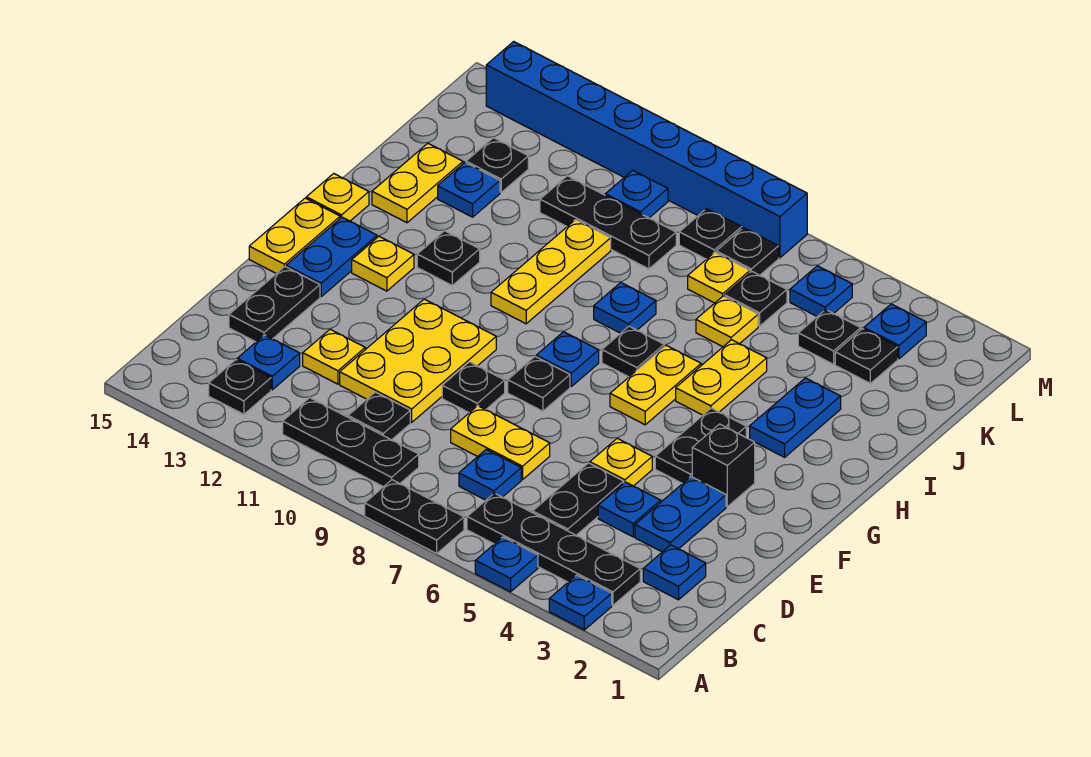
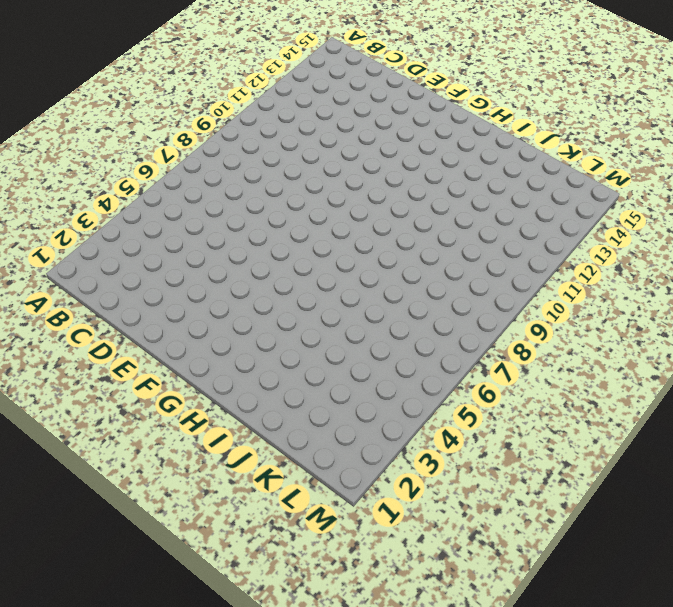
none -> blue 1x1 plate [549,575,612,630]
none -> blue 1x1 plate [475,537,538,592]
none -> black 1x2 plate [365,480,464,553]
none -> black 1x4 plate [467,493,640,605]

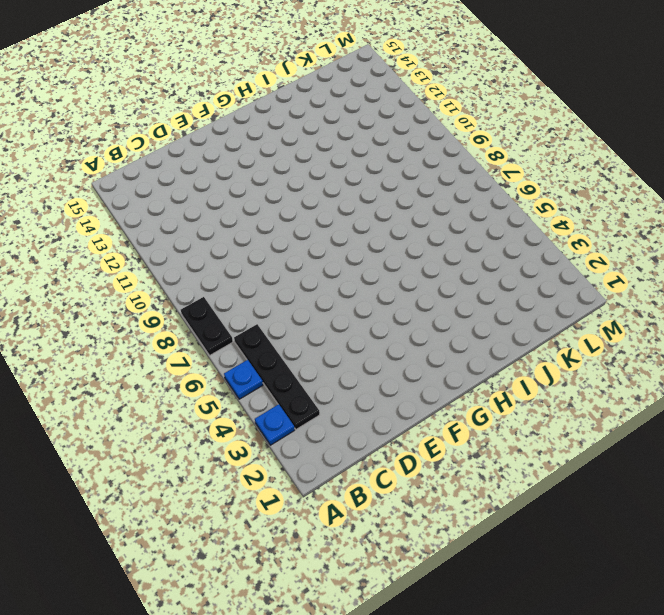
none -> black 1x3 plate [283,398,419,487]
none -> black 1x1 plate [209,360,271,414]
none -> blue 1x1 plate [643,545,706,600]
none -> black 1x2 plate [533,463,624,535]

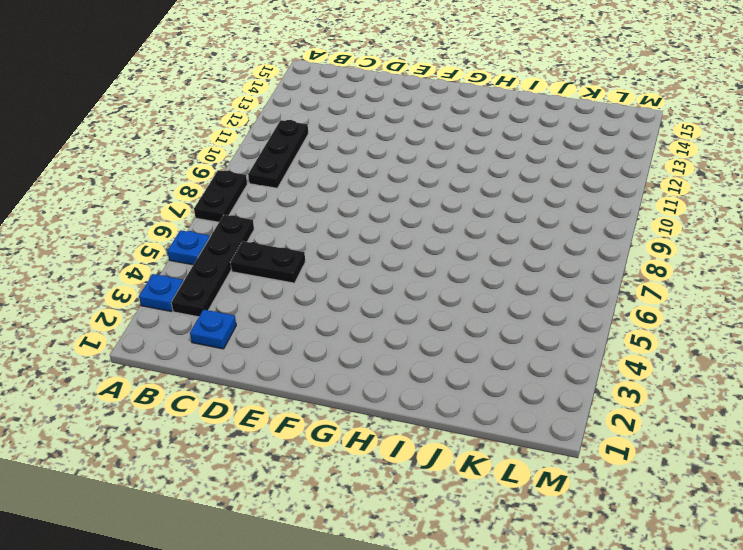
none -> black 1x1 plate [209,360,271,414]
none -> blue 1x1 plate [459,450,521,500]
none -> black 1x1 plate [348,392,410,440]
none -> blue 1x1 plate [237,335,300,390]

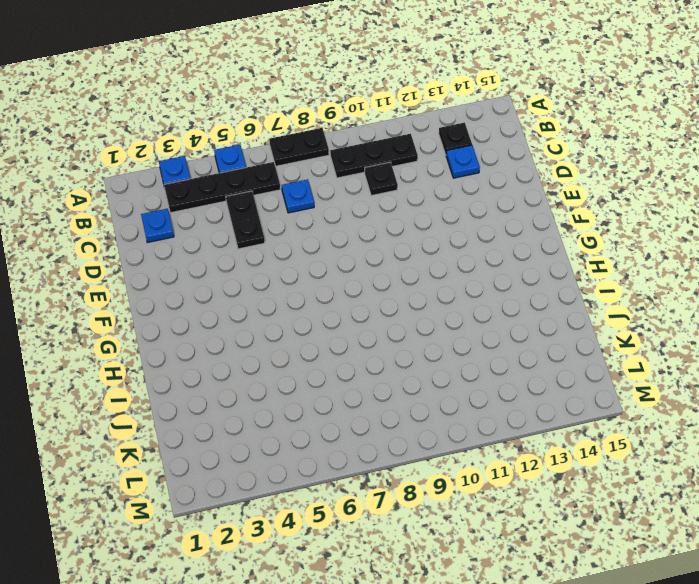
none -> blue 1x2 plate [635,477,726,552]
none -> blue 1x1 plate [598,482,661,537]
none -> yellow 1x2 plate [451,406,550,480]
none -> yellow 2x3 plate [340,299,496,422]

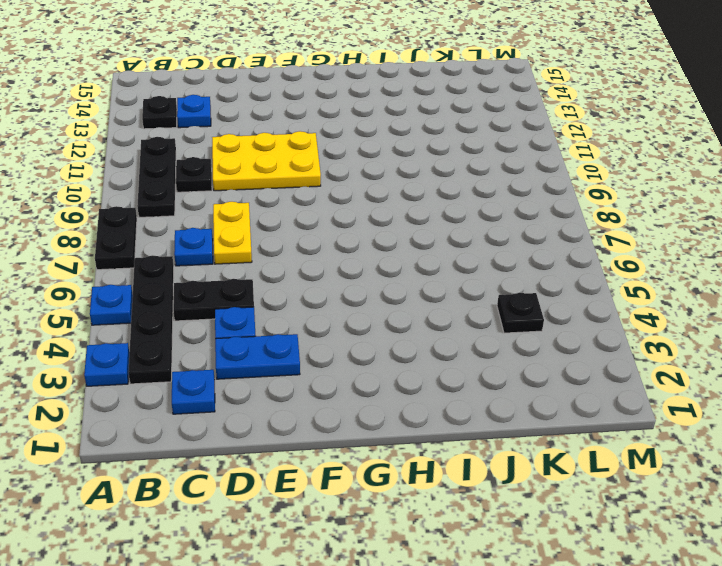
none -> yellow 1x1 plate [303,329,365,384]
none -> black 1x2 plate [229,267,320,342]
none -> yellow 1x1 plate [590,438,652,486]
none -> black 1x1 plate [442,362,505,413]

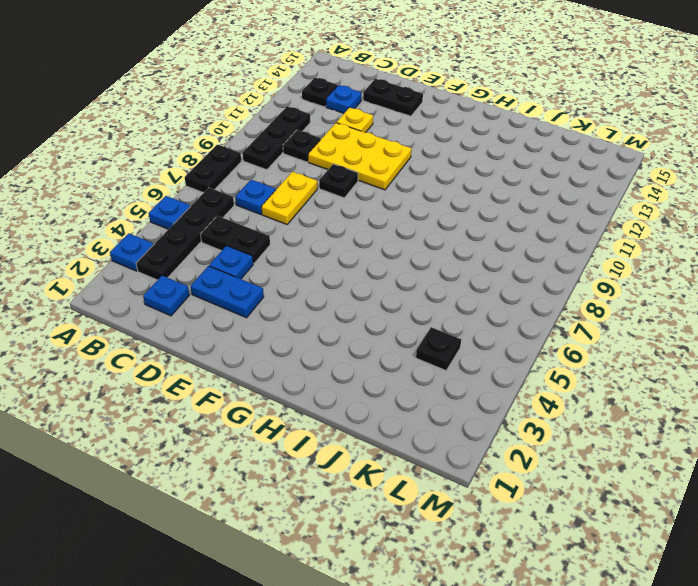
none -> yellow 1x1 plate [590,438,652,486]
none -> black 1x1 brick [692,424,755,507]
none -> black 1x2 plate [655,408,746,484]
none -> black 1x1 plate [508,357,570,411]

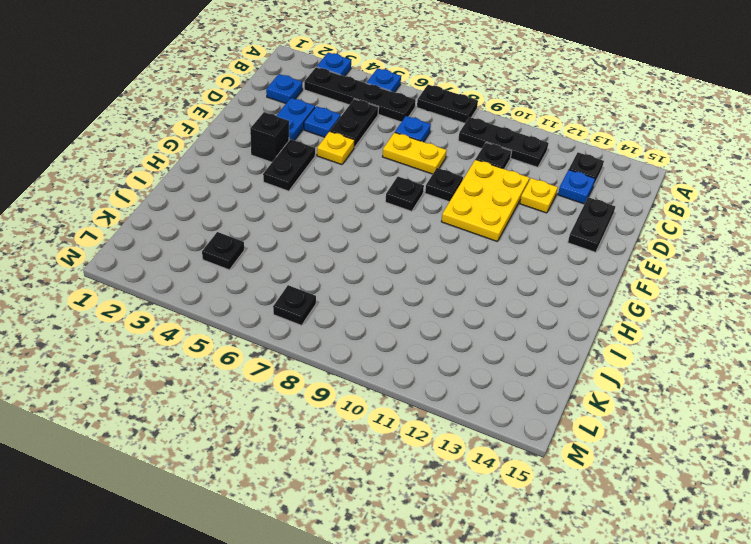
none -> blue 1x2 plate [286,217,377,296]
none -> yellow 1x2 plate [249,198,340,274]
none -> yellow 1x2 plate [610,345,701,425]
none -> blue 1x1 plate [536,332,599,386]

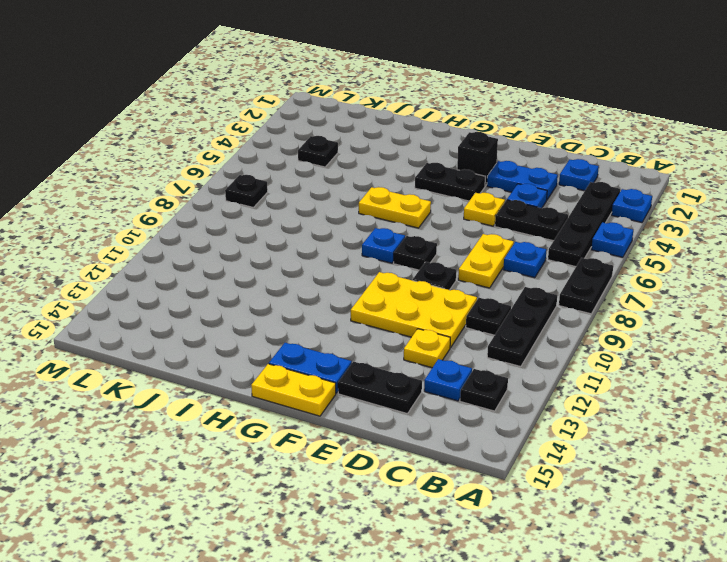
none -> yellow 1x1 plate [352,236,414,291]
none -> blue 1x2 plate [750,378,841,457]
none -> yellow 1x2 plate [676,340,767,415]
none -> black 1x1 plate [602,326,664,377]

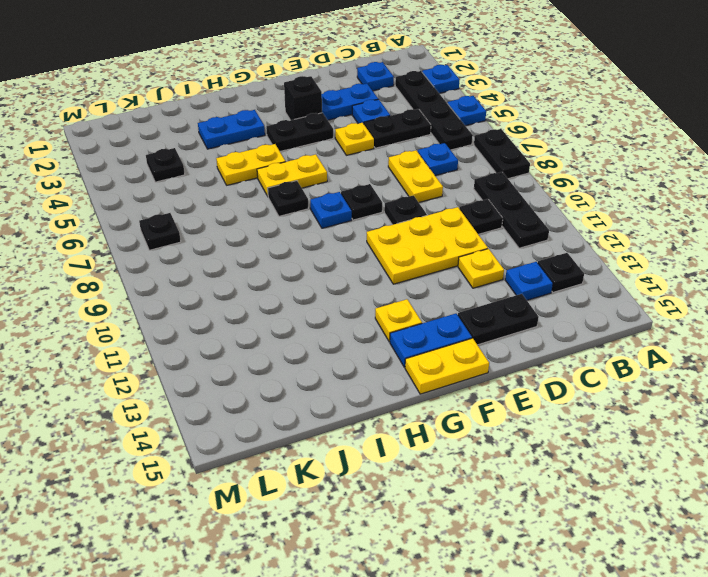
none -> yellow 1x3 plate [491,220,611,324]
none -> black 1x1 plate [417,231,480,285]
none -> yellow 1x1 plate [306,174,369,221]
none -> blue 1x1 plate [594,283,656,333]

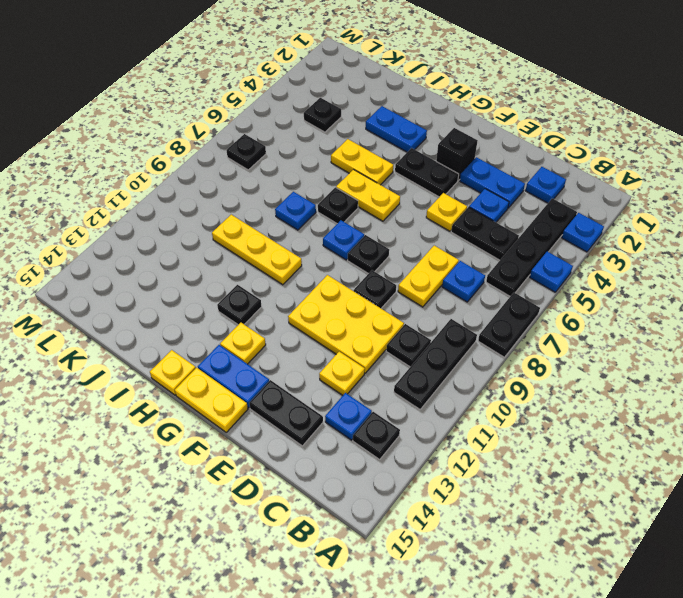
none -> yellow 1x2 plate [372,143,463,223]
none -> yellow 1x1 plate [696,296,758,347]
none -> blue 1x1 plate [438,162,500,217]
none -> black 1x1 plate [835,329,898,383]

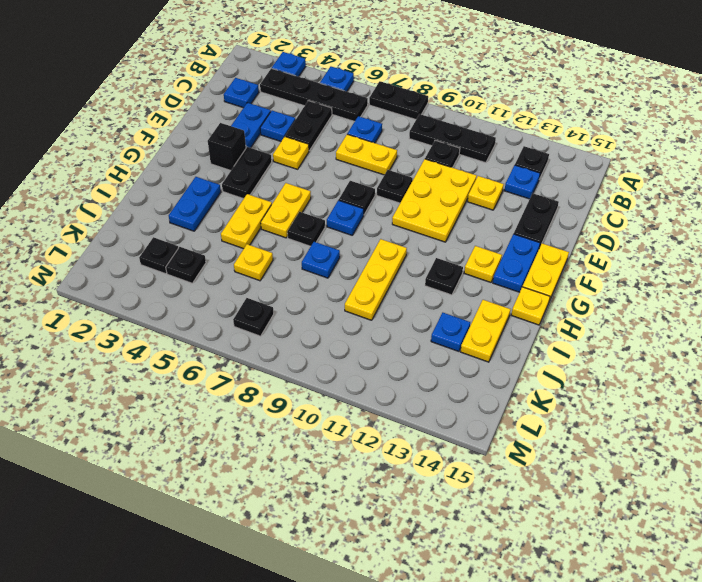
none -> black 1x1 plate [725,271,787,326]
none -> yellow 1x1 plate [688,252,750,303]
none -> black 1x3 plate [540,176,676,269]
none -> black 1x1 plate [466,138,528,192]

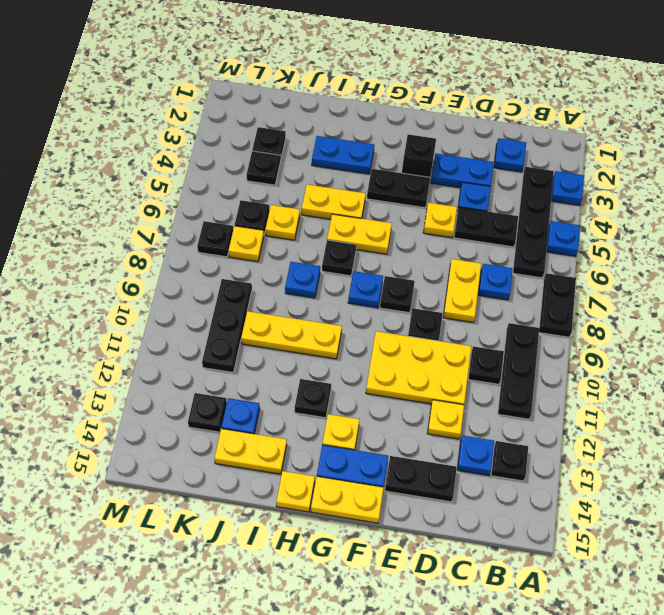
none -> blue 1x1 plate [864,304,926,359]
none -> blue 1x1 plate [790,266,852,316]
none -> black 1x1 plate [679,209,742,259]
none -> blue 1x1 plate [605,170,668,218]

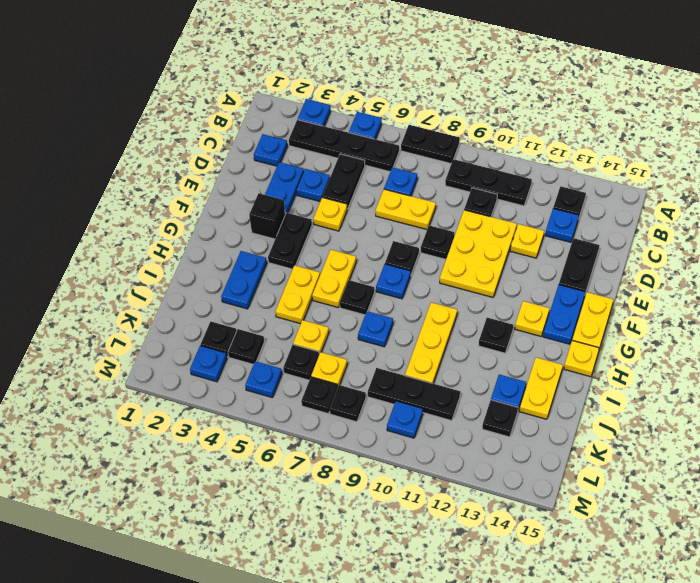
none -> blue 1x8 brick [486,41,807,258]

